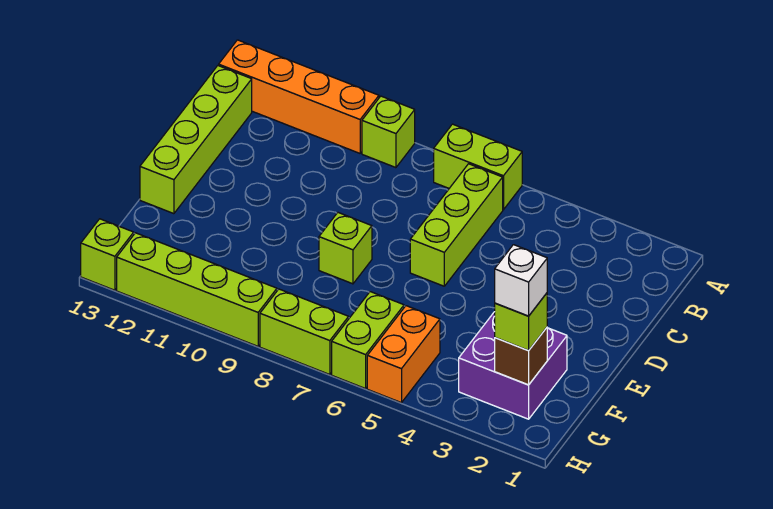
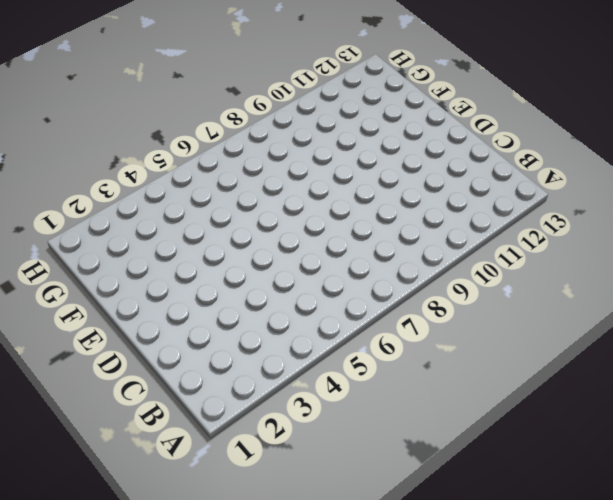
none -> lime 1x2 brick [434,124,522,210]
none -> lime 1x1 brick [362,96,415,168]
none -> orange 1x4 brick [219,40,379,153]

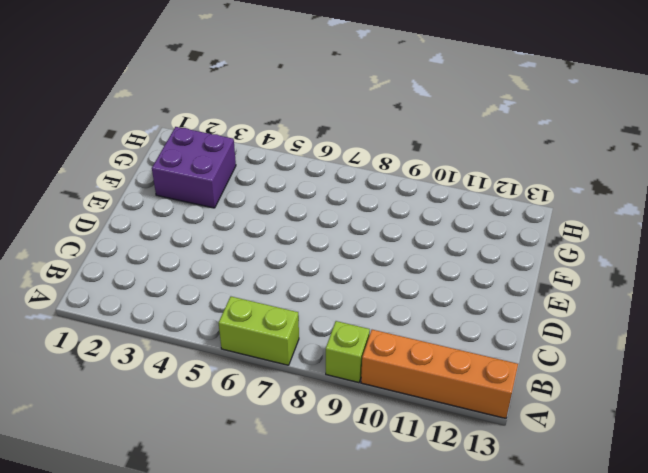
none -> lime 1x3 brick [410,164,503,286]
none -> lime 1x4 brick [140,66,252,214]
none -> lime 1x1 brick [319,213,372,284]

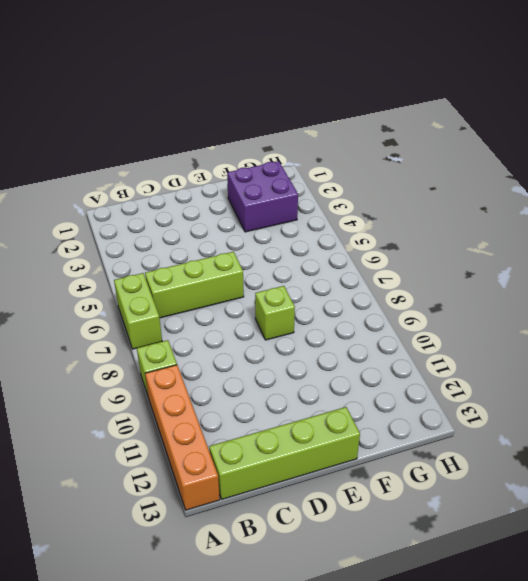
none -> orange 1x2 brick [367,306,440,403]
none -> lime 1x2 brick [332,292,404,389]
none -> lime 1x2 brick [260,289,349,375]

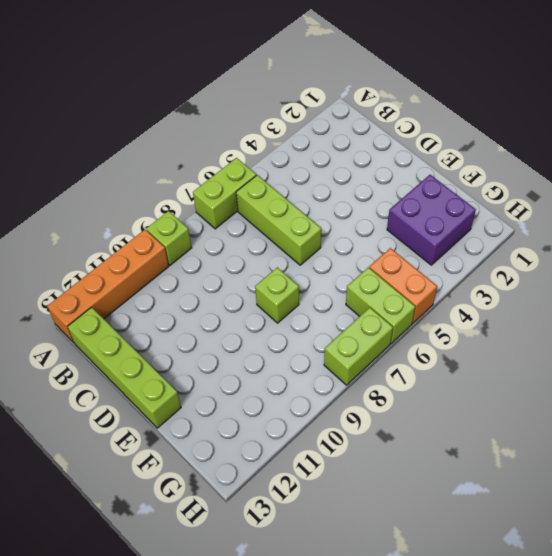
none -> lime 1x4 brick [117,233,277,346]
none -> lime 1x1 brick [81,219,134,290]
none -> brown 1x1 brick [495,328,547,385]

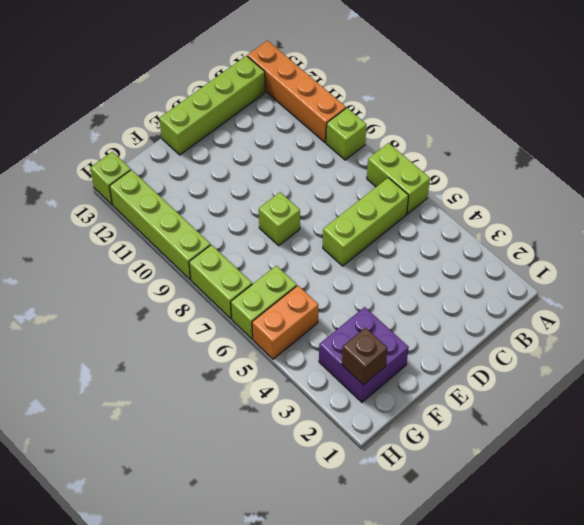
none -> lime 1x1 brick [495,293,547,351]
none -> white 1x1 brick [495,245,547,316]

